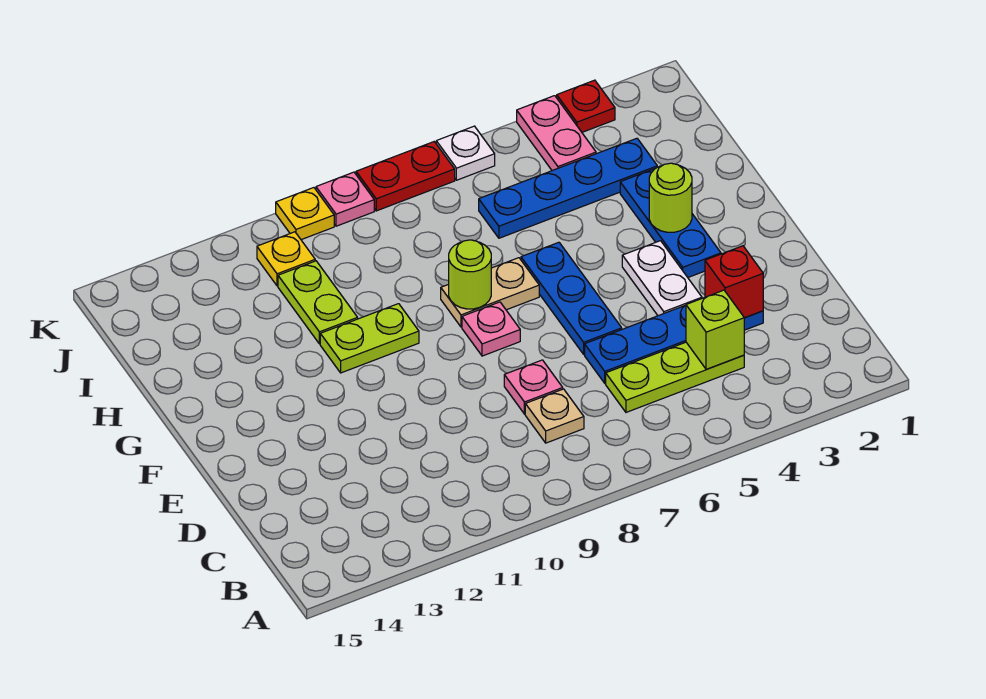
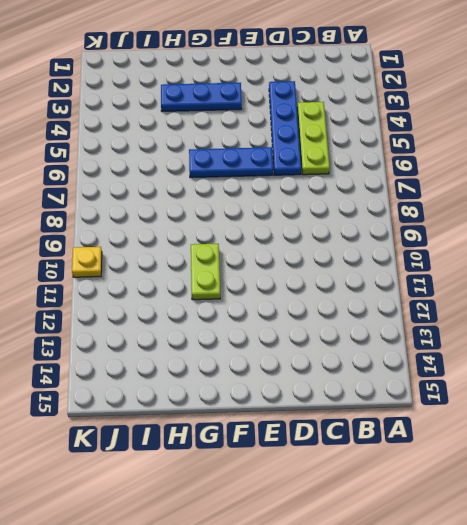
none -> tan 1x1 plate [525,389,584,443]
none -> pink 1x1 plate [504,360,563,414]
none -> white 1x2 plate [622,241,702,316]

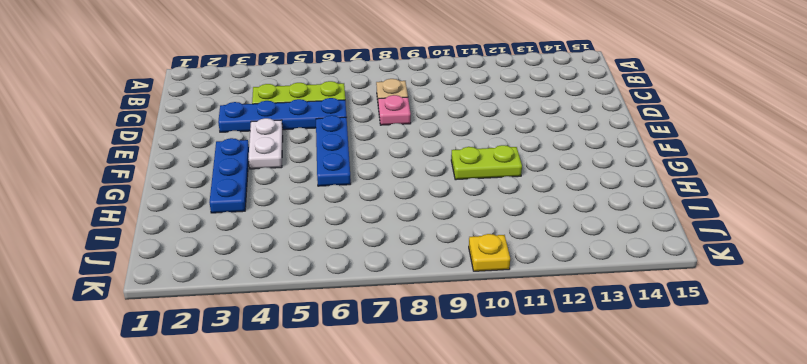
none -> pink 1x1 plate [462,302,520,356]
none -> tan 1x2 plate [441,258,539,327]
none -> lime 1x2 plate [278,261,358,344]

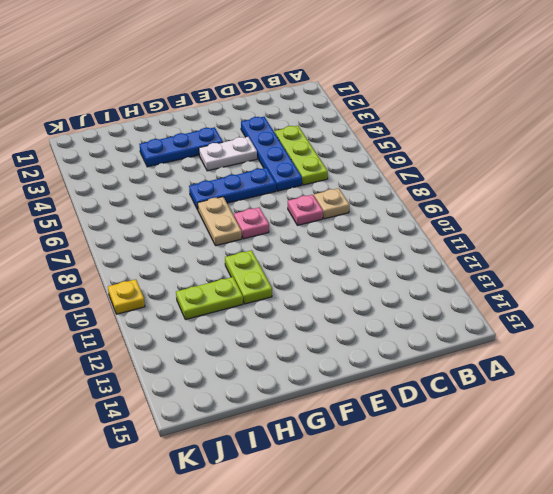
none -> blue 1x4 plate [479,138,657,238]
none -> pink 1x2 plate [517,96,596,171]
none -> yellow 1x1 plate [257,232,315,286]

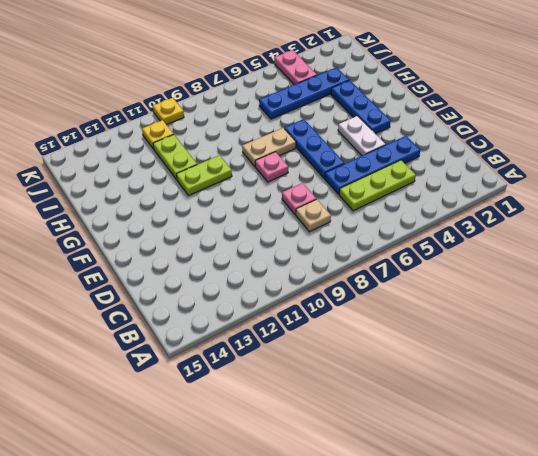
none -> red 1x1 plate [557,80,615,132]
none -> white 1x1 plate [436,126,495,180]
none -> red 1x2 plate [356,142,455,211]

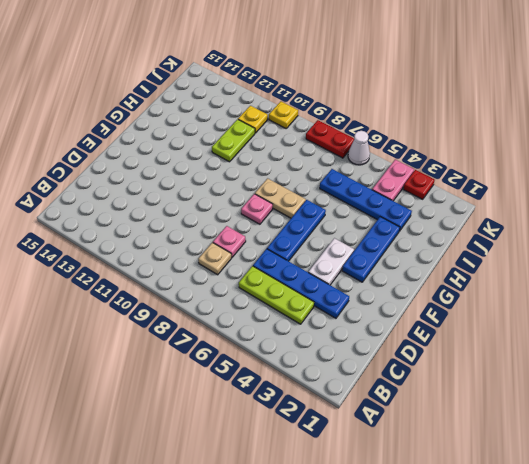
white 1x1 cone [348,131,370,165] -> white 1x1 plate [436,126,495,180]
none -> lime 1x2 plate [320,304,419,373]
none -> pink 1x1 plate [316,172,374,226]
none -> lime 1x1 brick [686,290,744,369]

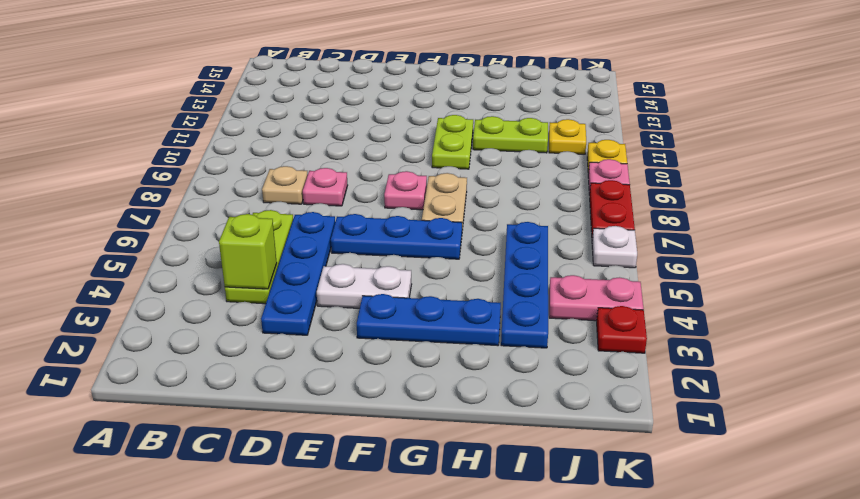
none -> red 1x1 brick [705,246,763,318]
none -> lime 1x1 round brick [649,163,692,232]
none -> lime 1x1 round brick [449,240,491,309]

